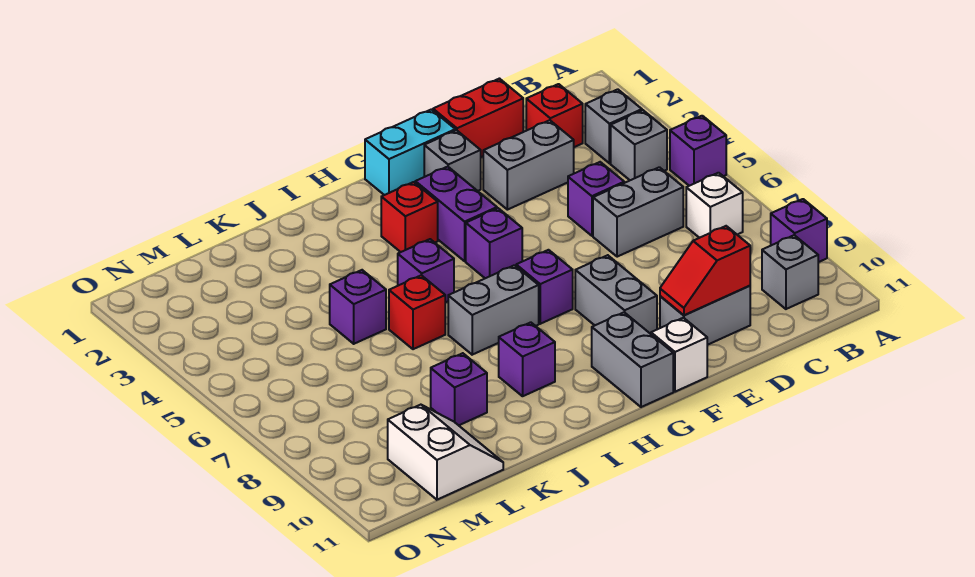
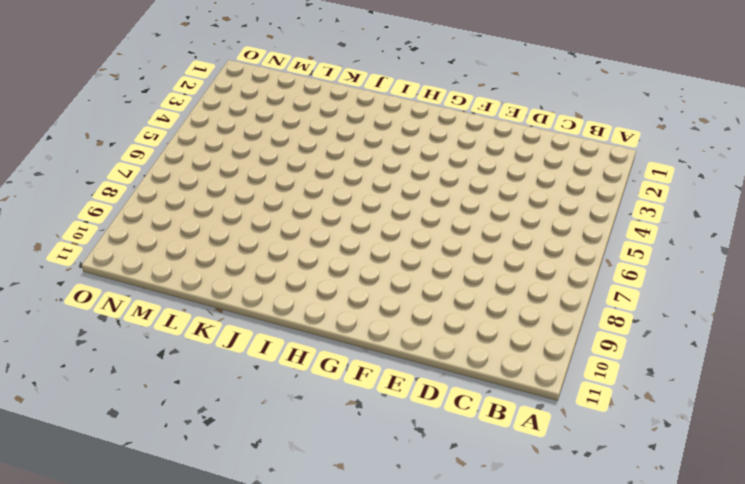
none -> purple 1x1 brick [670,116,726,186]
none -> purple 1x1 brick [771,199,827,262]
none -> grey 1x1 brick [585,89,642,163]

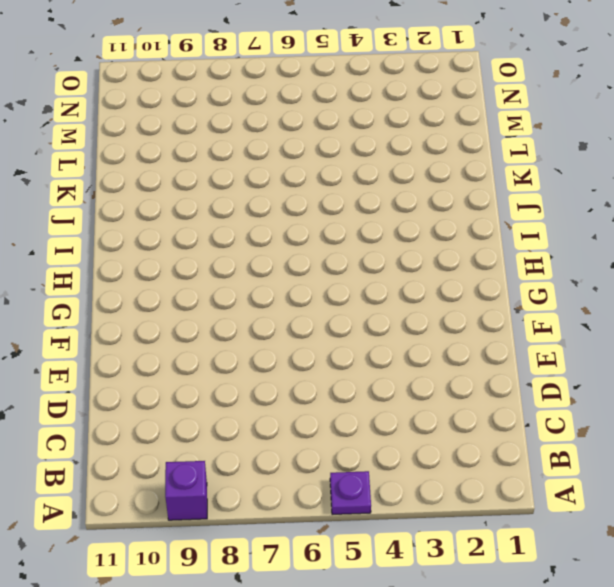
purple 1x1 plate [330,471,371,515] -> purple 1x1 brick [670,116,726,186]
none -> grey 1x1 brick [585,89,642,163]
none -> grey 1x1 brick [611,110,667,180]
none -> white 1x1 brick [686,173,743,238]

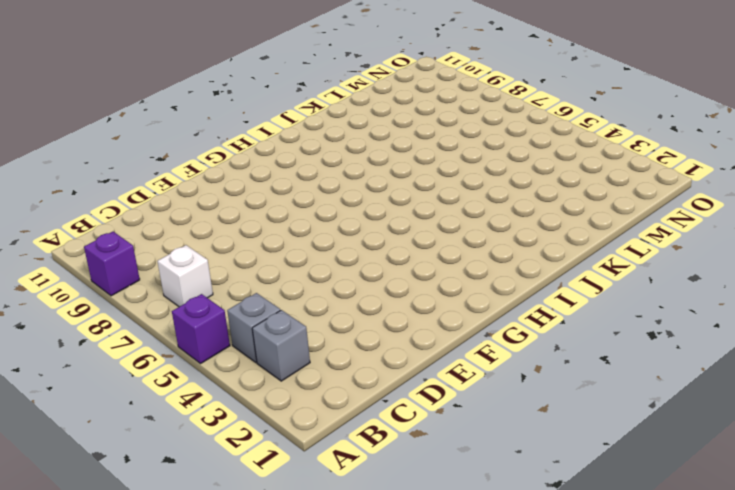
none -> grey 1x1 brick [762,235,818,309]
none -> red 1x1 brick [526,84,583,147]
none -> grey 1x2 brick [593,167,683,257]

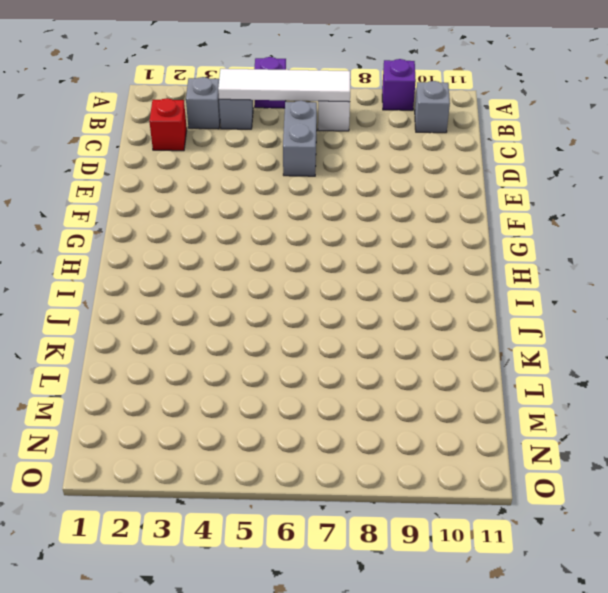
white 1x4 tile [218,69,350,102] -> none
none -> red 1x2 brick [433,79,523,157]
none -> grey 1x2 brick [483,120,574,210]
none -> purple 1x1 brick [568,162,624,236]

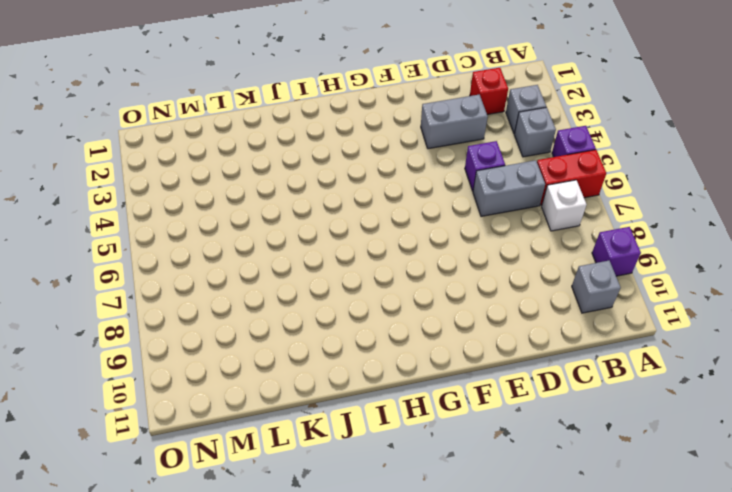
red 1x2 brick [537,150,606,206] -> red 1x2 brick moved to [433,79,523,157]
none -> grey 1x2 brick [660,286,750,345]
none -> cyan 1x2 brick [365,109,455,195]
none -> grey 1x1 brick [424,130,481,191]

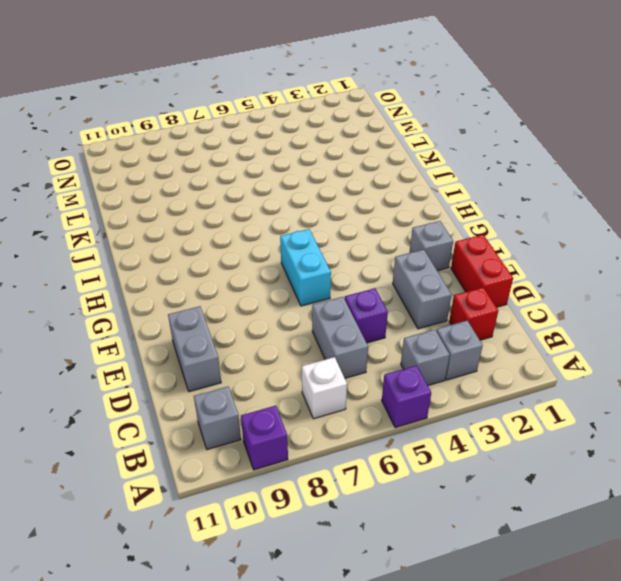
cyan 1x2 brick [280,229,331,306] -> cyan 1x2 brick moved to [365,109,455,195]
none -> grey 1x2 brick [575,255,657,334]
none -> white 1x1 brick [651,318,707,392]
none -> purple 1x2 brick [415,167,497,261]

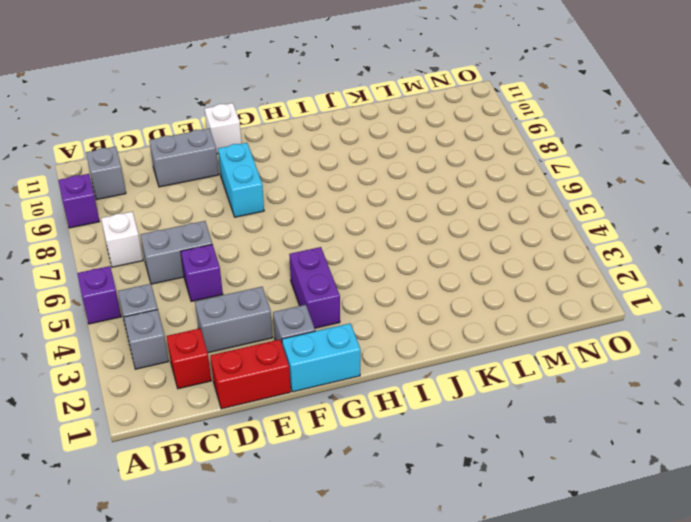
cyan 1x2 brick [218,143,264,217] -> grey 1x2 brick [575,255,657,334]
none -> purple 1x1 brick [466,208,522,278]
none -> purple 1x1 brick [516,250,573,324]
none -> grey 1x2 brick [592,312,673,407]

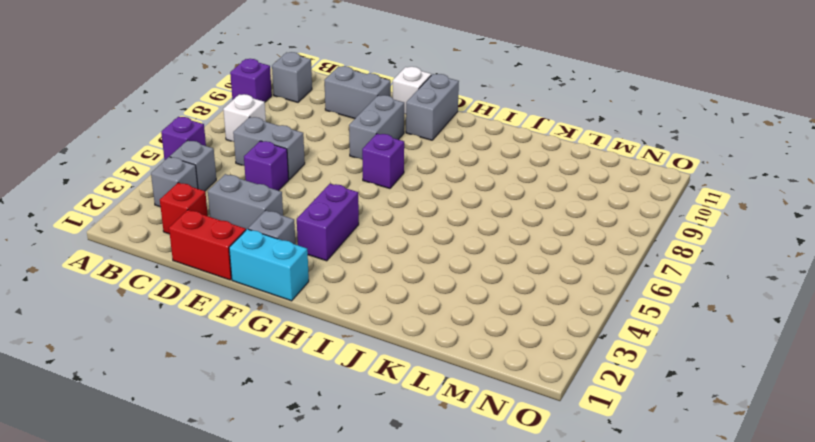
none -> purple 1x1 brick [466,208,522,278]
none -> red 1x1 brick [381,182,438,252]
none -> grey 1x2 brick [448,265,539,355]

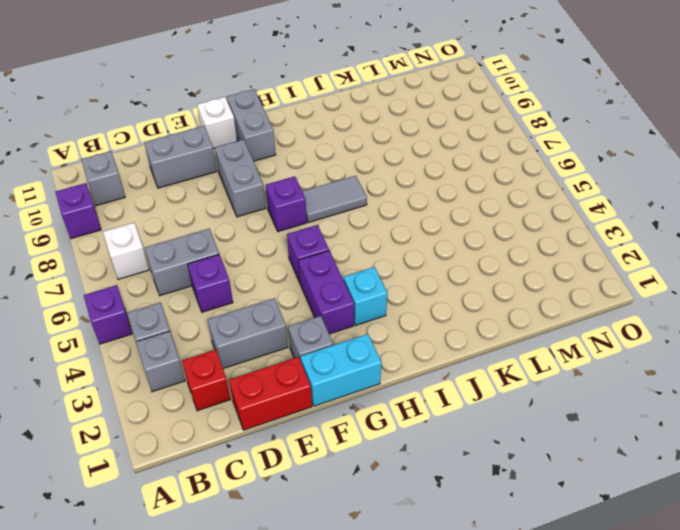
cyan 1x1 brick [344,267,388,325] -> red 1x1 brick [381,182,438,252]
grey 1x2 tile [302,176,367,223] -> grey 1x2 brick [448,265,539,355]
none -> purple 1x1 brick [398,239,454,302]
none -> purple 1x1 brick [499,322,555,396]
none -> red 1x1 brick [389,275,445,349]

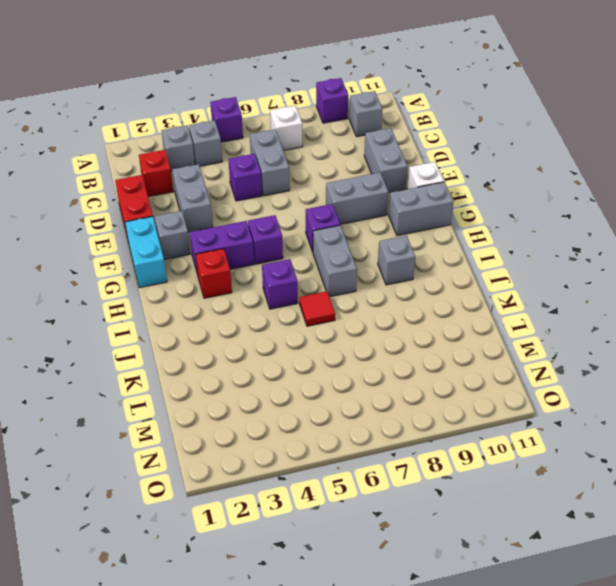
grey 1x1 brick [378,236,415,285] -> purple 1x1 brick [499,322,555,396]
red 1x1 tile [299,291,335,326] -> red 1x1 brick [389,275,445,349]
none -> purple 1x1 brick [330,270,386,344]
none -> purple 1x1 brick [431,353,487,425]
none -> white 2x2 slope [388,405,503,500]

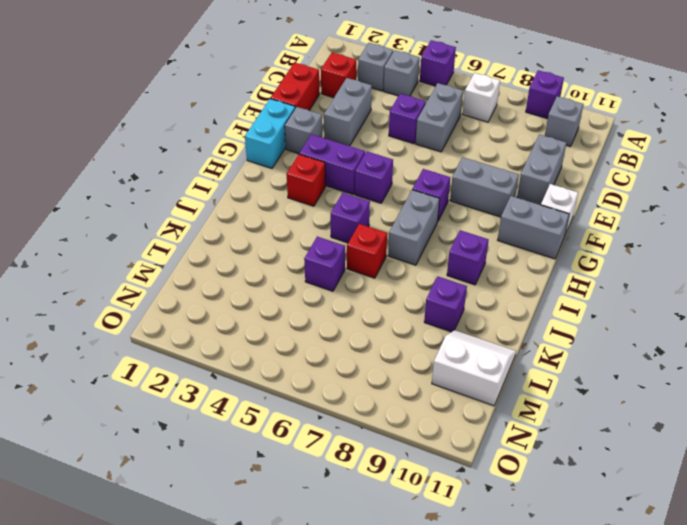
none -> red 1x2 slope [660,226,750,315]

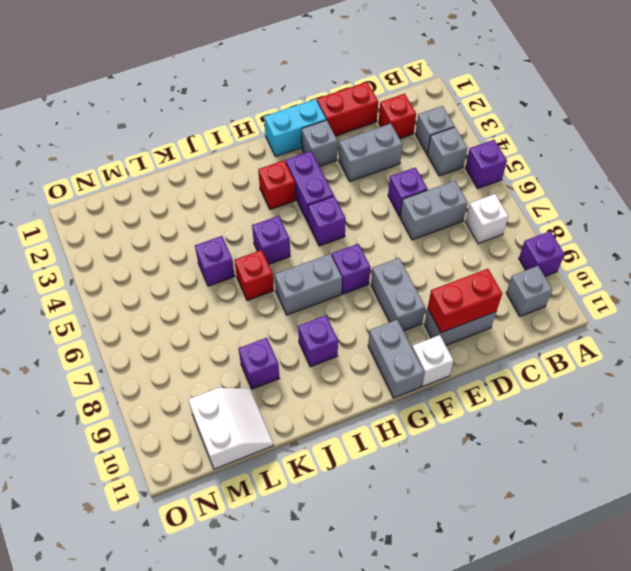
red 1x2 brick [428,269,502,333] -> red 1x2 slope [660,226,750,315]

